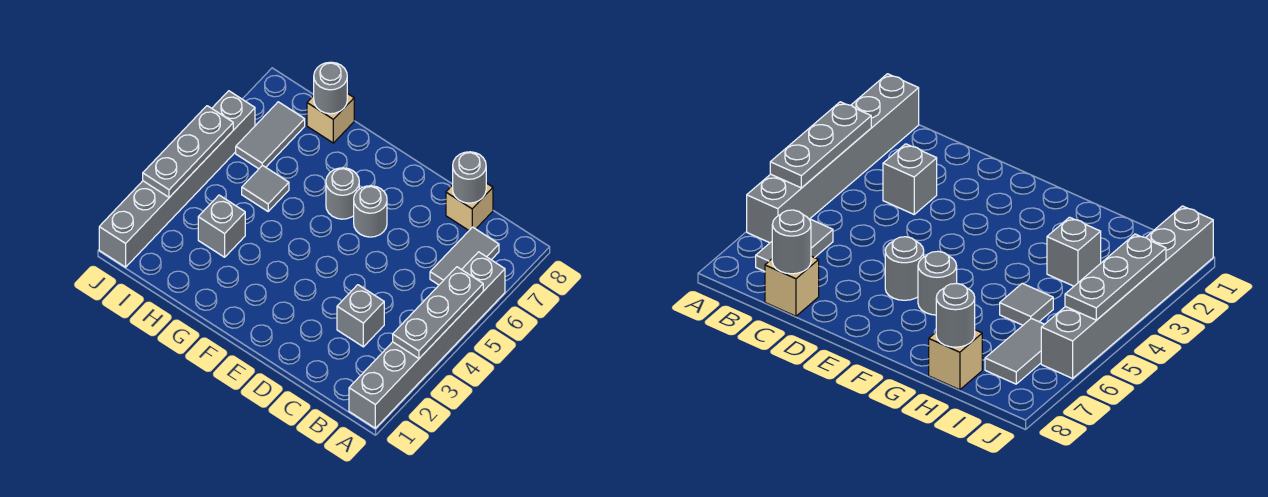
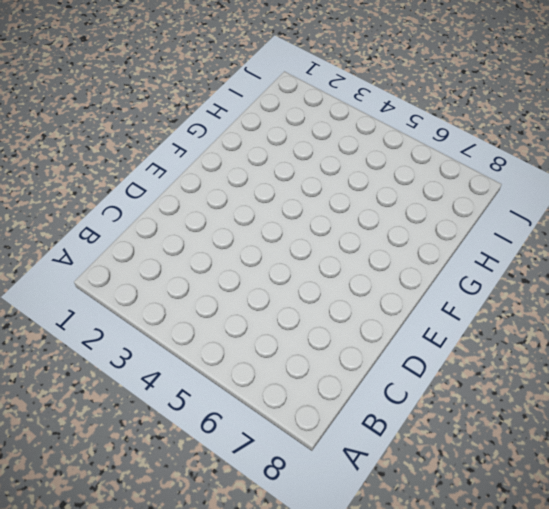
none -> grey 1x6 brick [349,252,505,428]
none -> grey 1x2 tile [430,227,499,285]
none -> grey 1x1 brick [337,285,384,347]

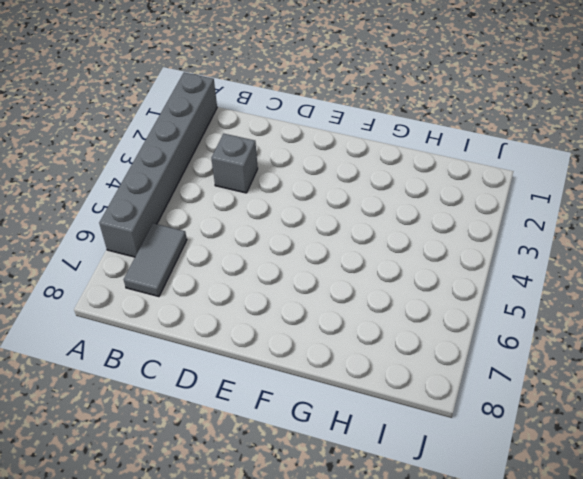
none -> tan 1x1 brick [446,183,493,230]
none -> grey 1x1 round brick [354,186,387,237]
none -> grey 1x1 round brick [326,168,359,219]

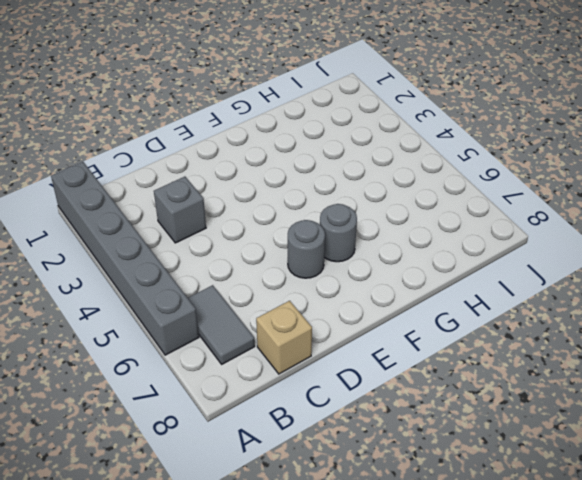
none -> grey 1x1 brick [198,195,245,257]
none -> grey 1x1 tile [242,165,289,211]
none -> tan 1x1 brick [307,93,354,143]

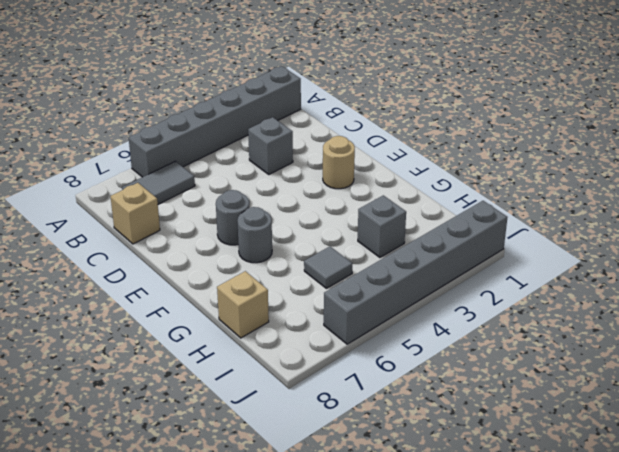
tan 1x1 round brick [323,136,355,189] -> none
none -> grey 1x2 tile [236,102,305,169]
none -> grey 1x3 plate [393,267,483,358]
none -> grey 1x1 round brick [453,152,486,203]

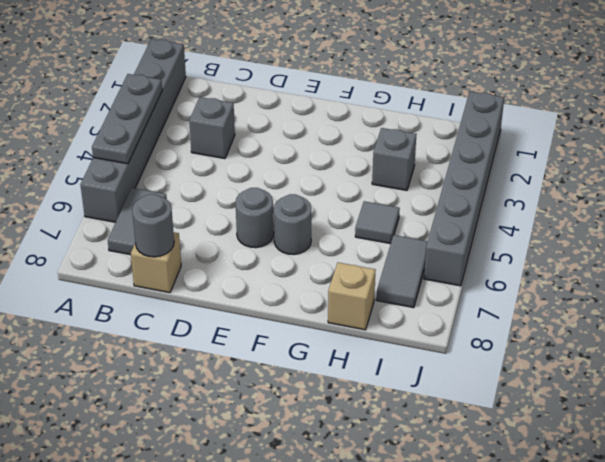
none -> grey 1x1 round brick [314,62,347,114]
none -> grey 1x3 plate [143,106,233,197]

